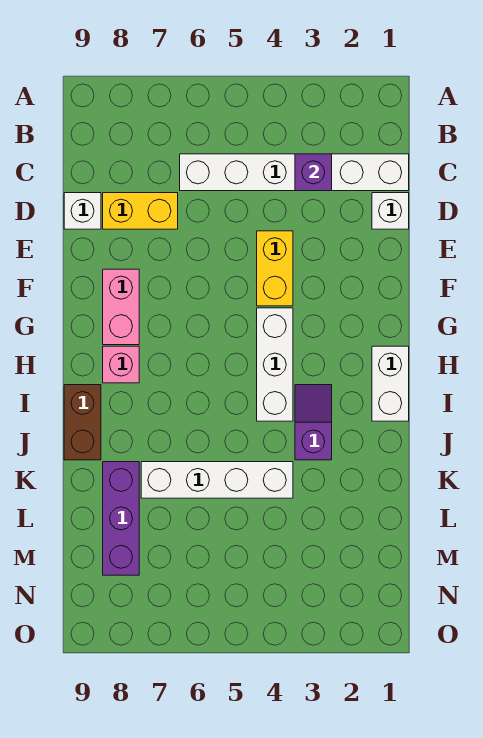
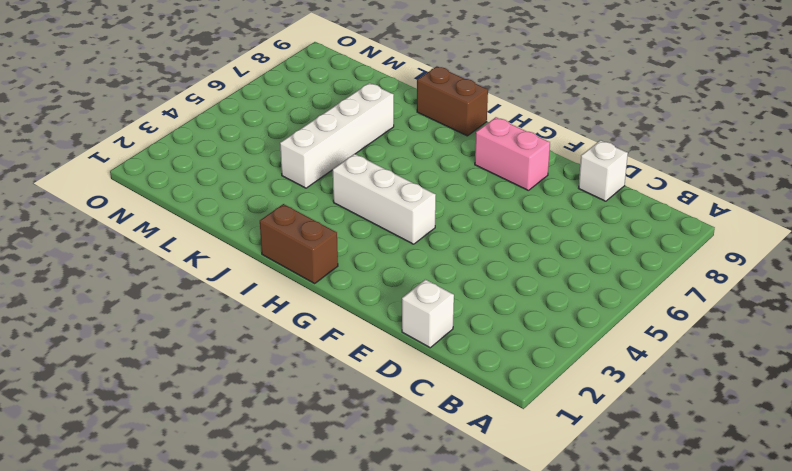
brown 1x2 brick [260,204,338,283] -> white 1x2 brick [372,346,409,421]
none -> white 1x6 brick [180,154,409,191]
none -> yellow 1x2 brick [103,193,178,229]
none -> yellow 1x2 brick [257,231,293,306]

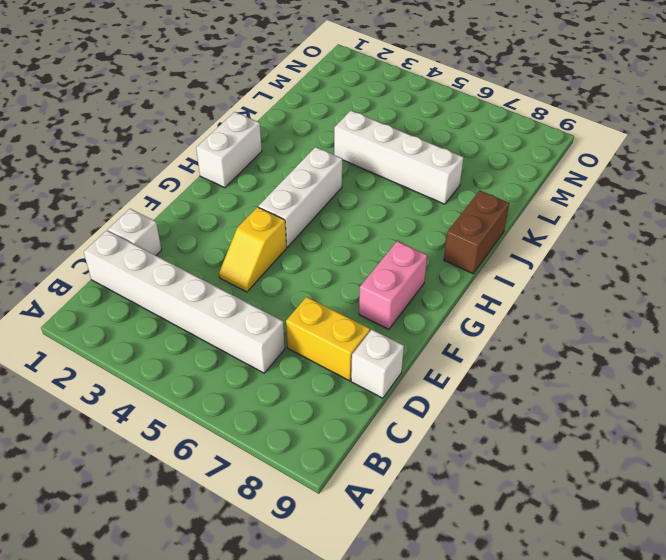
yellow 1x2 slope [219,207,287,292] -> yellow 1x2 brick [257,231,293,306]
none -> pink 1x1 brick [103,346,139,383]
none -> purple 1x2 slope [295,385,332,460]
none -> purple 1x3 brick [103,462,139,575]

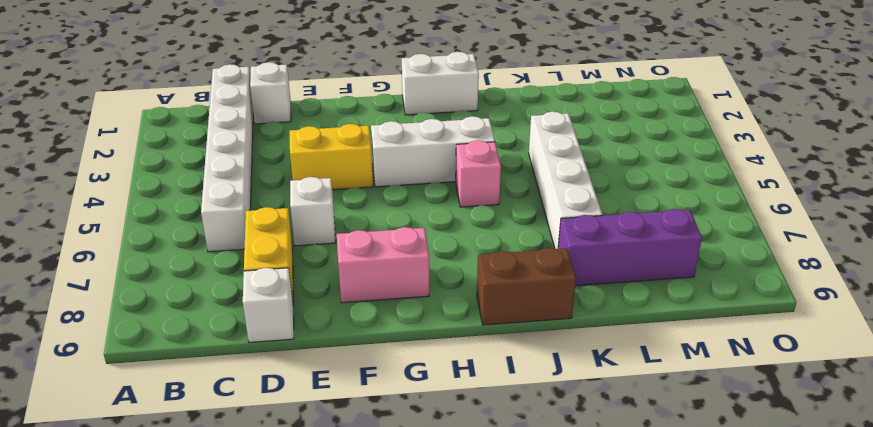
white 1x1 brick [290,177,336,246] -> none
pink 1x1 brick [456,140,501,207] -> pink 1x1 brick moved to [103,346,139,383]
none -> purple 1x2 slope [295,385,332,460]
none -> purple 1x1 brick [295,154,332,191]

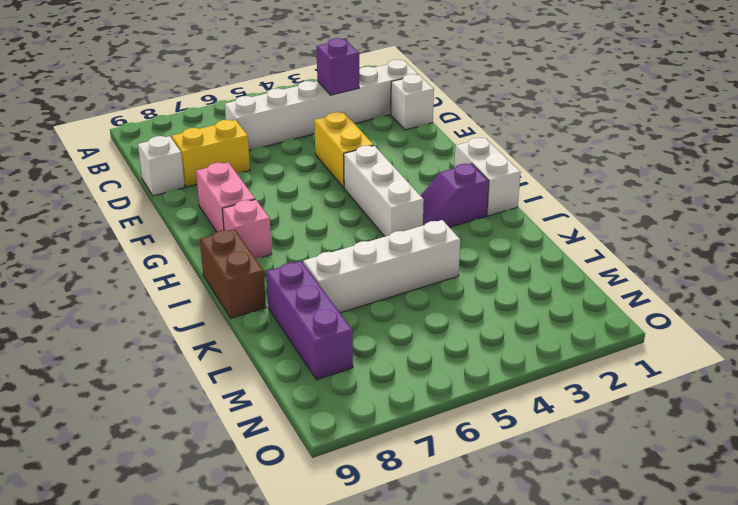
purple 1x2 slope [420,163,489,227] -> purple 1x2 slope turned to [295,385,332,460]

